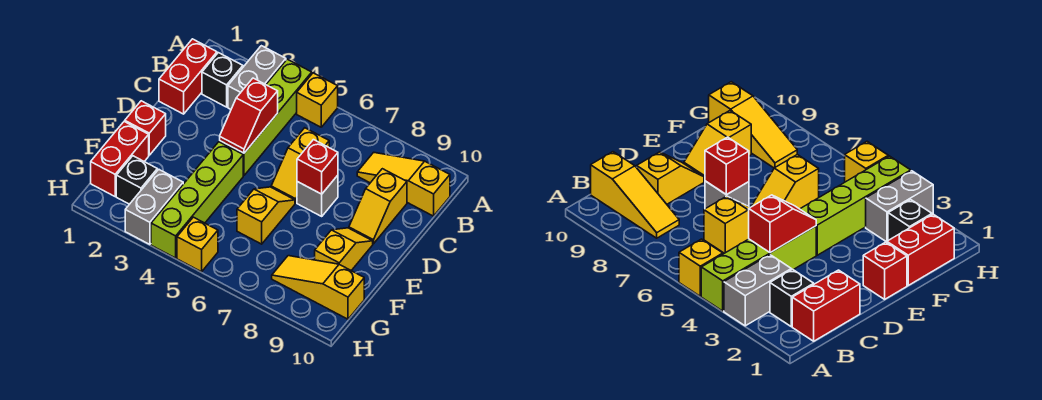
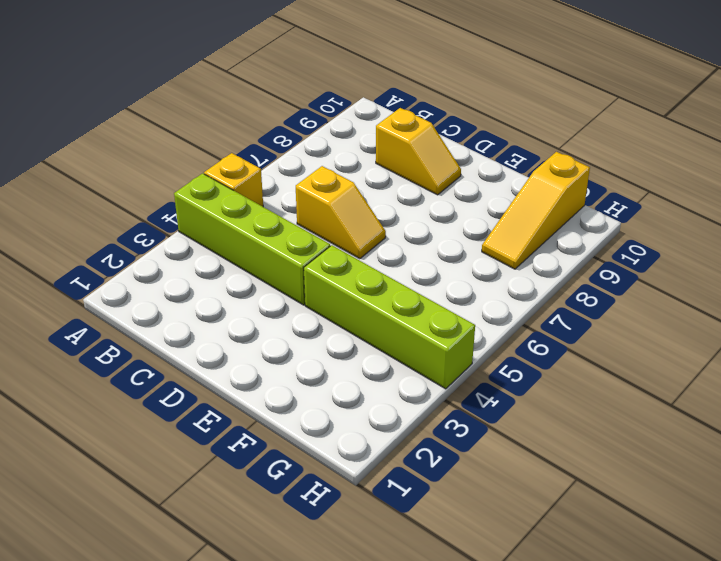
none -> grey 1x2 brick [228,46,286,109]
none -> red 1x2 brick [159,39,217,114]
none -> black 1x1 brick [202,53,243,107]

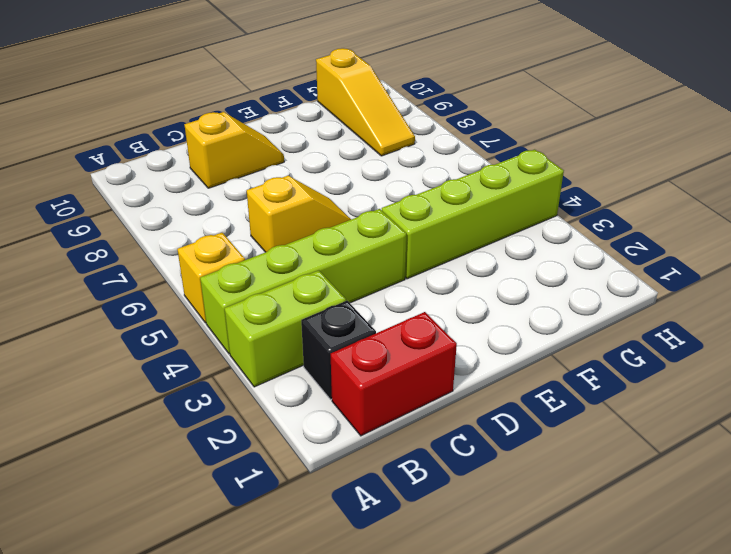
lime 1x2 brick [225,270,346,387] -> grey 1x2 brick [228,46,286,109]
none -> yellow 1x3 slope [357,152,450,216]
none -> grey 1x1 brick [297,175,338,216]
none -> red 1x1 brick [125,101,166,155]

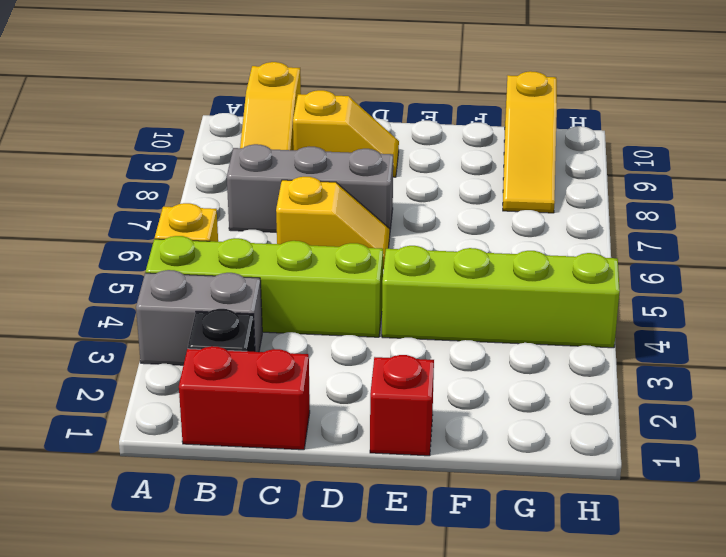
grey 1x3 brick [227,144,393,232] -> grey 1x1 brick [297,175,338,216]
none -> yellow 1x2 slope [237,187,295,244]
none -> yellow 1x2 slope [315,228,373,271]
none -> red 1x2 brick [91,121,149,196]

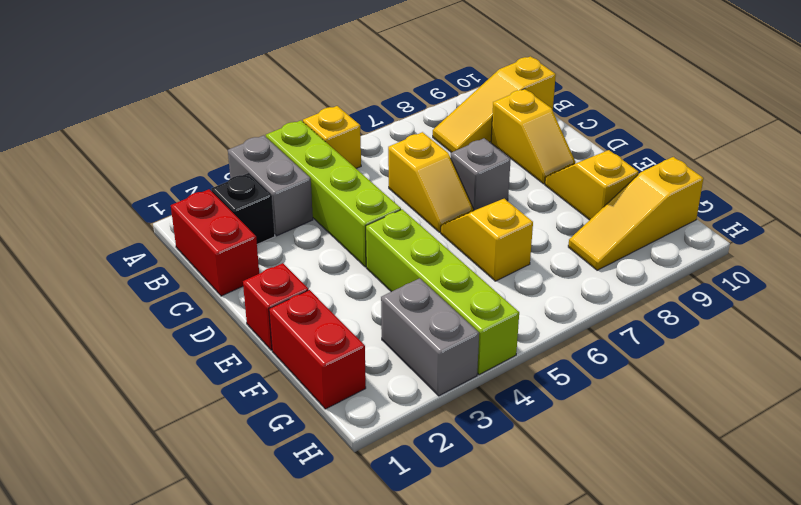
none -> black 1x1 brick [116,156,157,204]
none -> yellow 1x1 brick [177,217,218,272]
none -> red 1x2 slope [220,78,278,153]

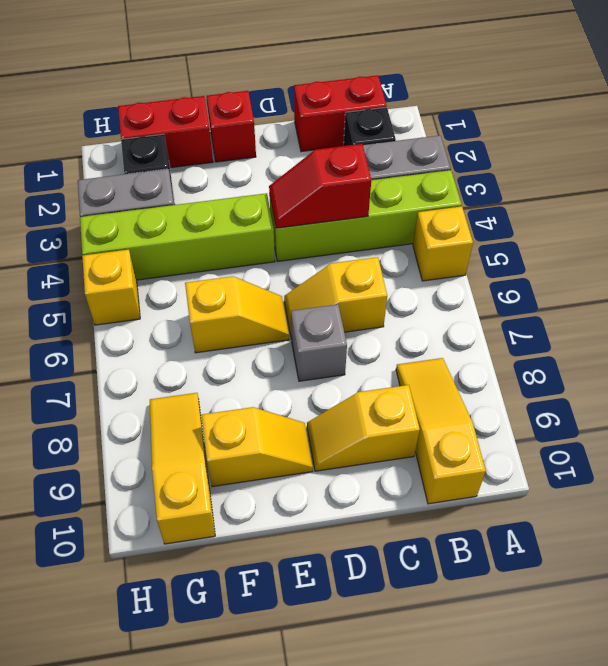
none -> red 1x1 brick [297,140,338,194]

